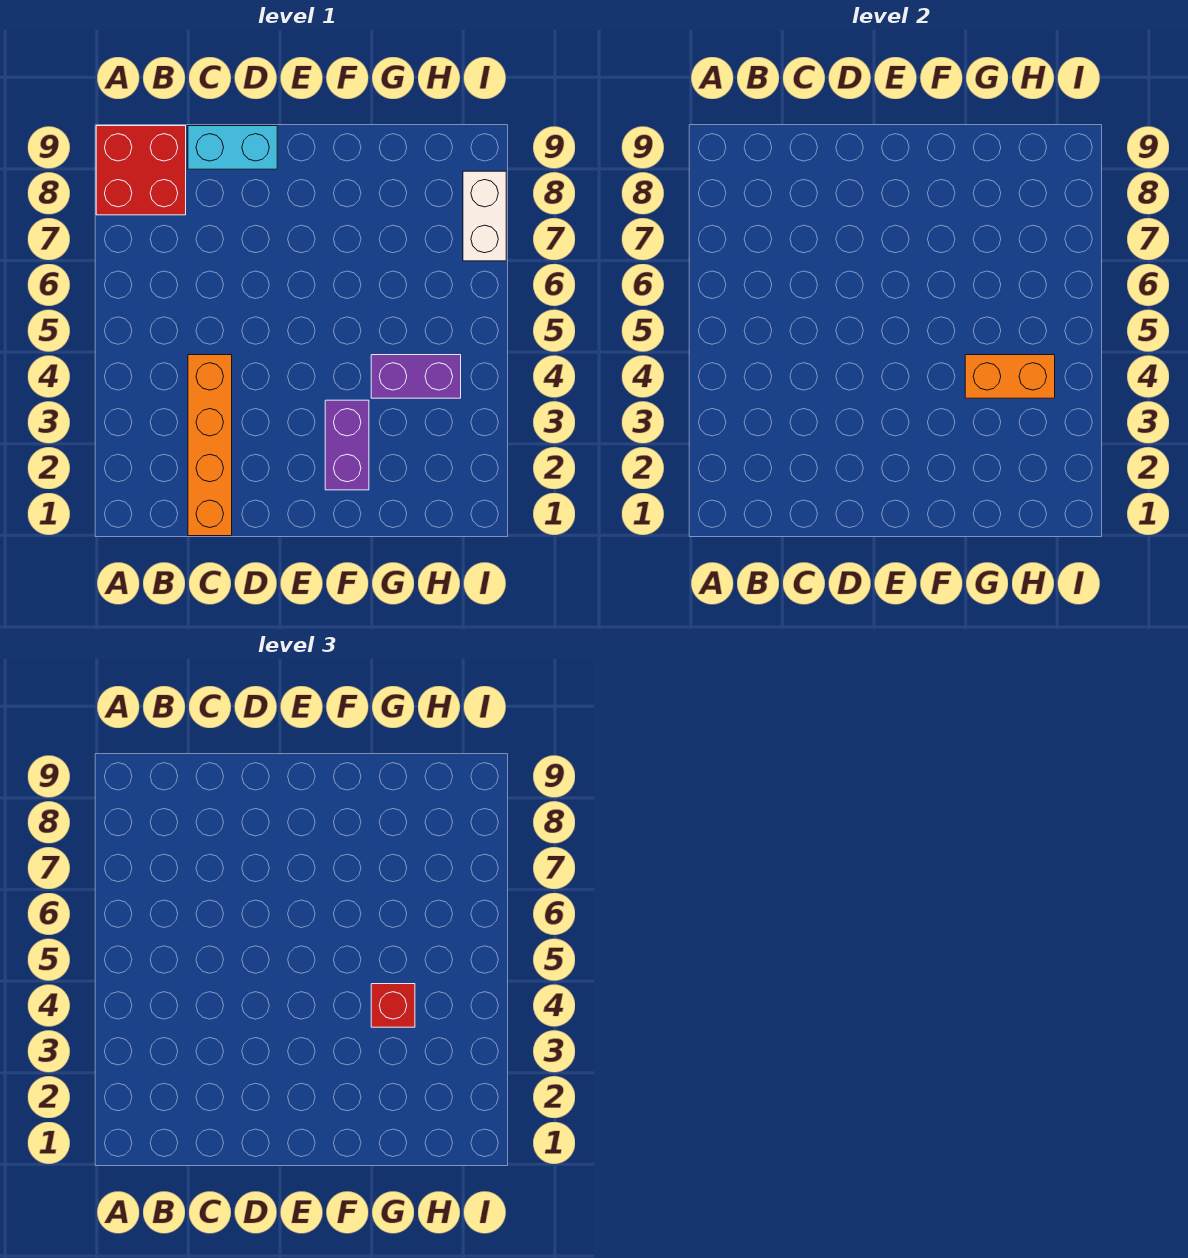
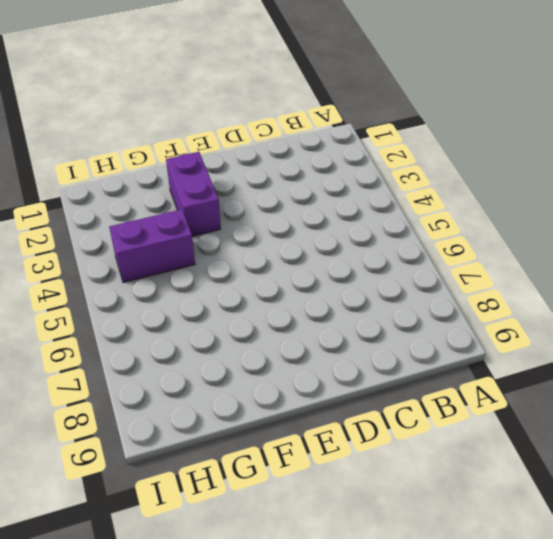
none -> red 2x2 brick [96,126,186,215]
none -> orange 1x4 brick [188,355,232,536]

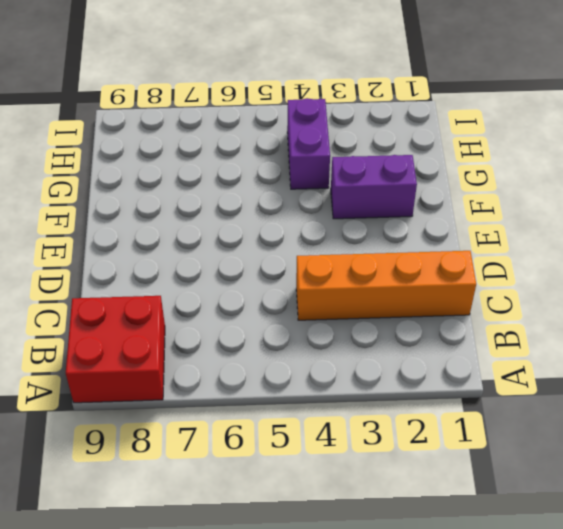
none -> cyan 1x2 brick [188,126,277,169]
none -> white 1x2 brick [463,171,506,261]

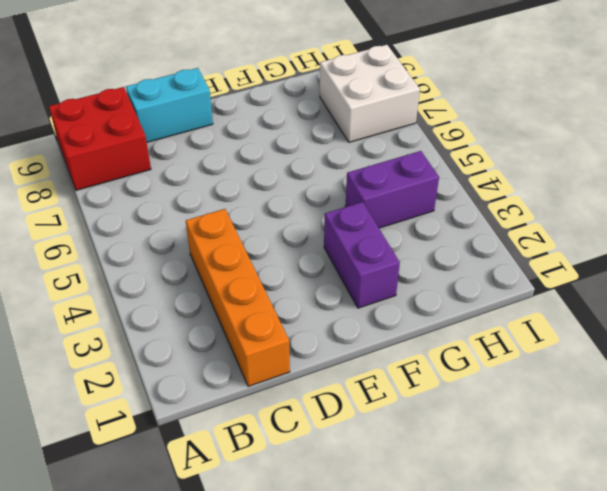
white 2x2 brick [320,45,420,142] -> white 1x2 brick [463,171,506,261]
none -> orange 1x2 brick [965,355,1055,398]
none -> red 1x1 brick [371,984,415,1027]

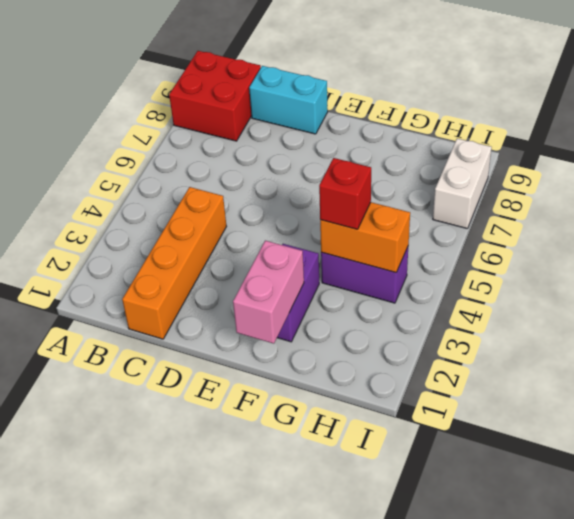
pink 1x2 brick [233,241,304,344] -> none

